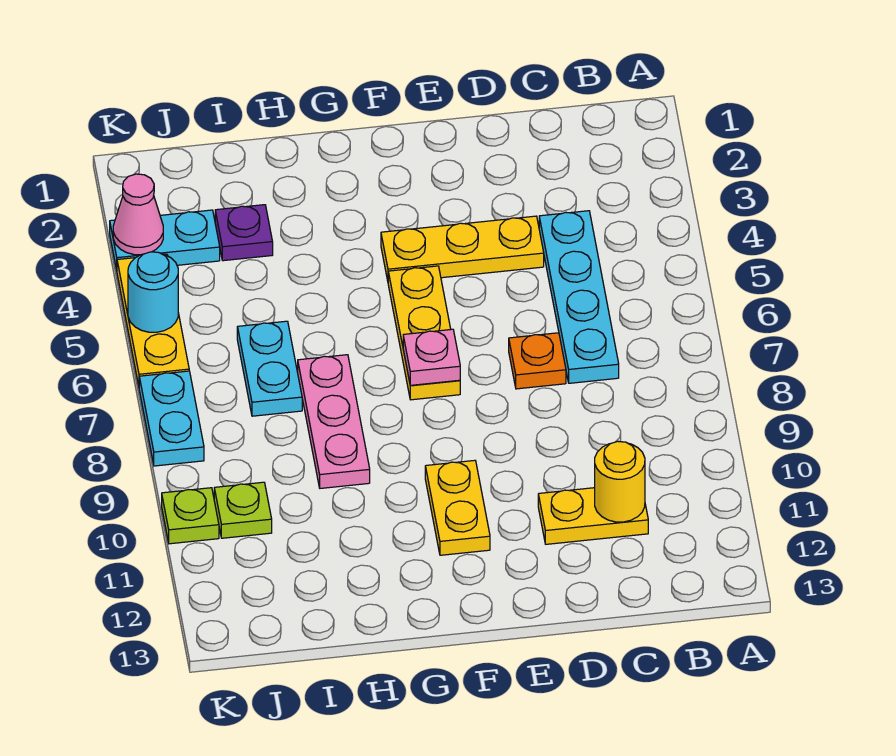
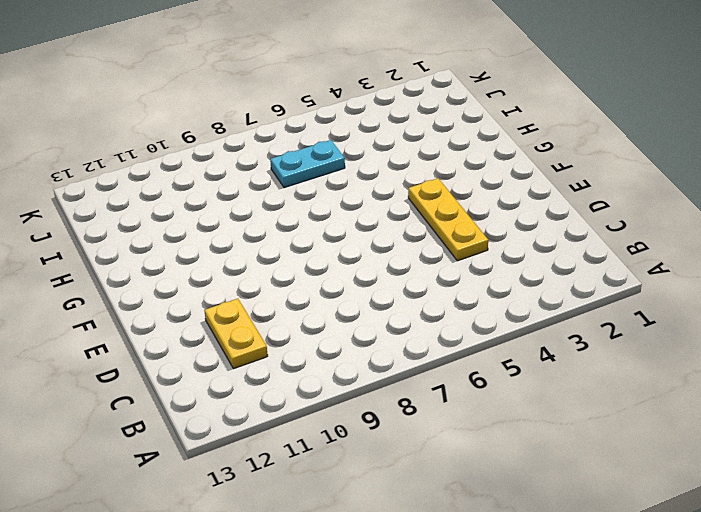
none -> cyan 1x4 plate [539,211,619,383]
none -> orange 1x1 plate [509,333,566,389]
none -> yellow 1x3 plate [388,266,460,400]

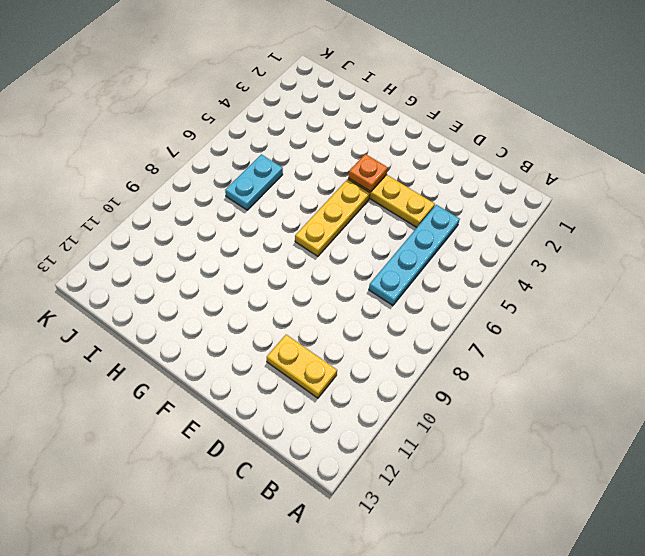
orange 1x1 plate [348,154,388,192] -> orange 1x1 plate moved to [509,333,566,389]
none -> yellow 1x2 plate [425,460,490,555]
none -> pink 1x3 plate [298,355,370,488]
none -> purple 1x1 plate [215,205,273,261]

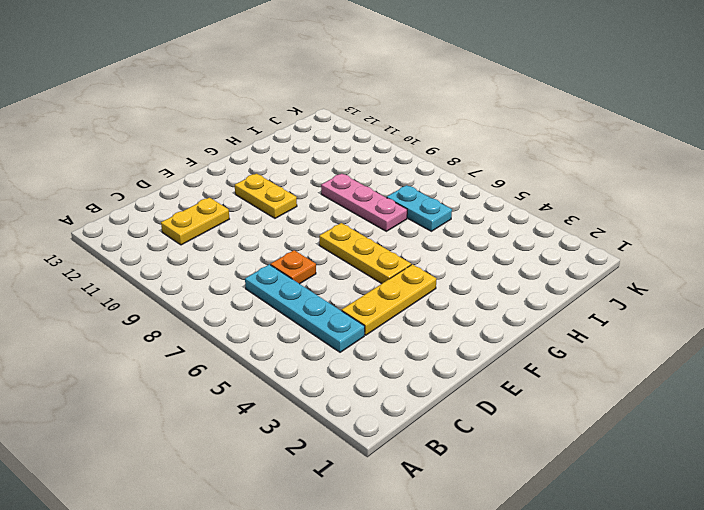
none -> purple 1x1 plate [215,205,273,261]
none -> cyan 1x2 plate [110,210,220,270]
none -> lime 1x1 plate [214,482,272,538]

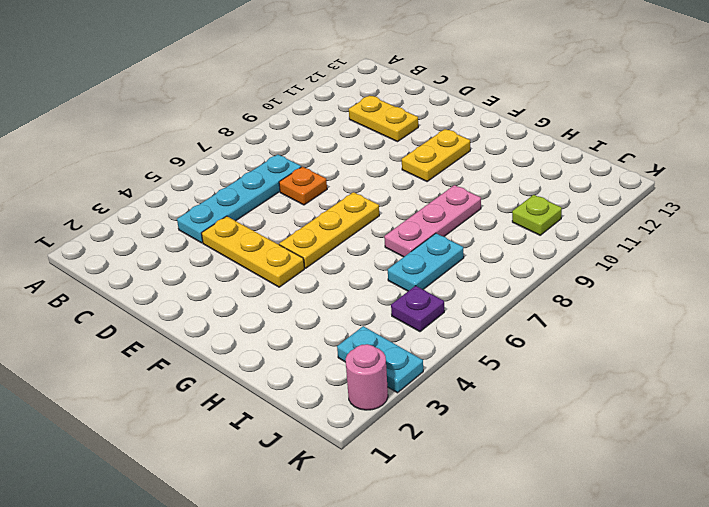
purple 1x1 plate [391,286,444,332] -> purple 1x1 plate moved to [215,205,273,261]
pink 1x1 round brick [346,344,388,410] -> none
none -> yellow 1x3 plate [117,254,189,386]
none -> cyan 1x2 plate [139,371,204,466]
none -> lime 1x1 plate [162,488,219,544]

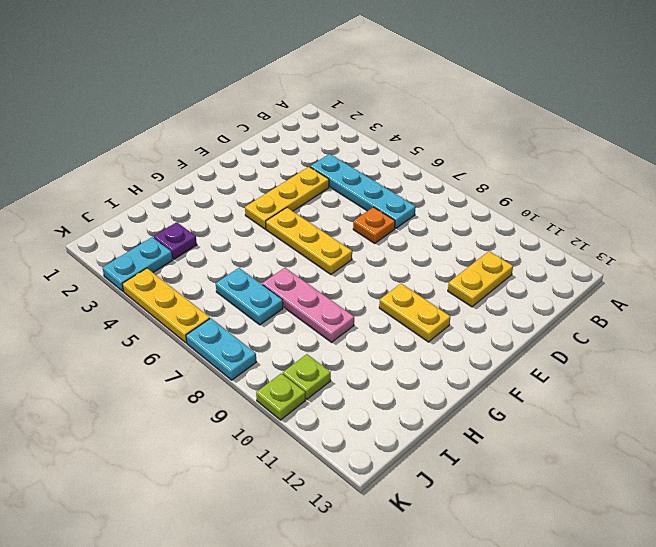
none -> yellow 1x1 round brick [595,441,645,522]
none -> pink 1x1 plate [403,329,460,385]
none -> pink 1x1 cone [113,174,163,255]

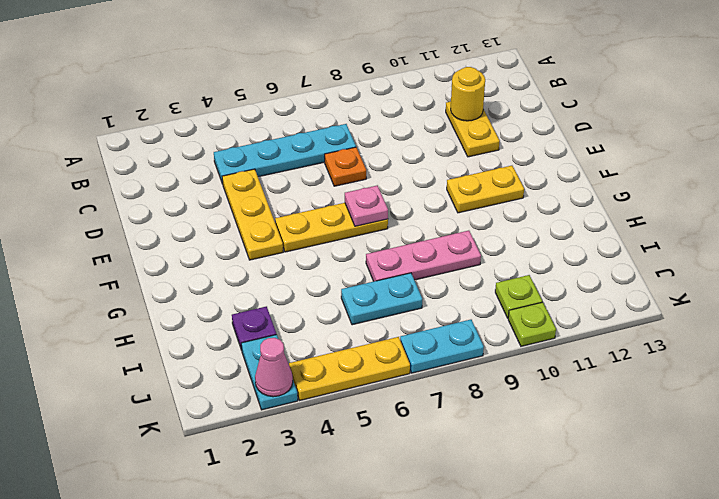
none -> cyan 1x1 round brick [128,252,178,332]

